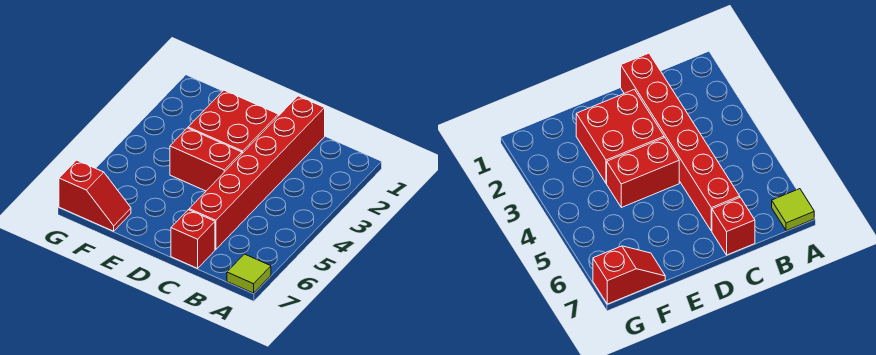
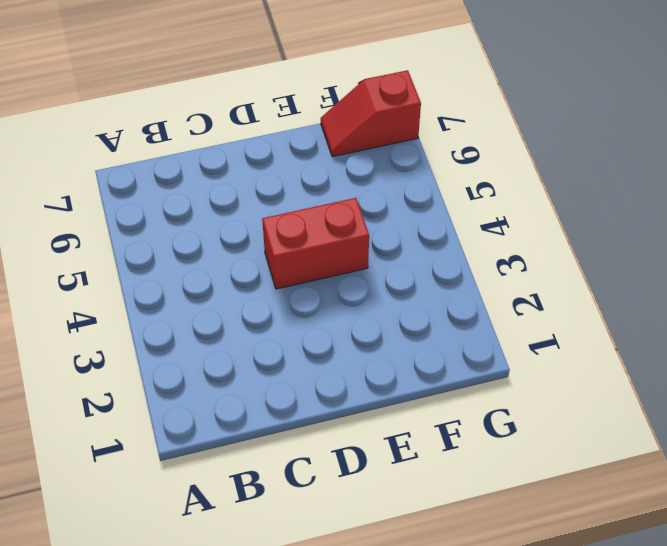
none -> lime 1x1 tile [227,254,271,293]
none -> red 1x6 brick [189,96,325,249]

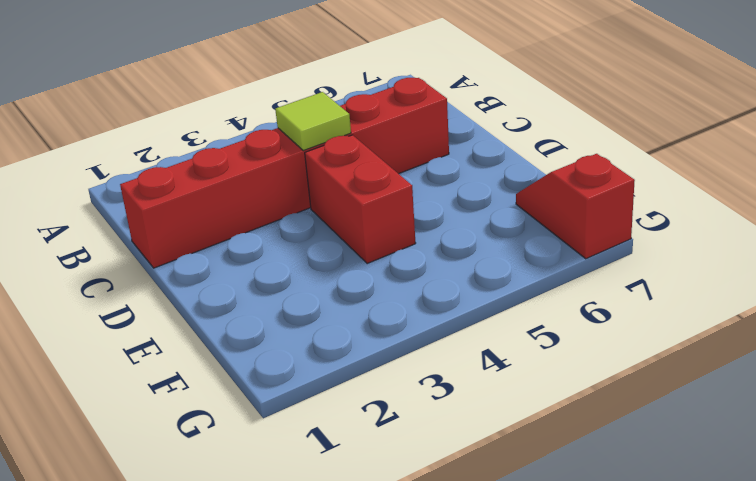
lime 1x1 tile [275,92,351,151] -> lime 1x1 tile moved to [227,254,271,293]
none -> red 1x1 brick [171,210,215,268]
none -> red 2x2 brick [188,90,278,153]

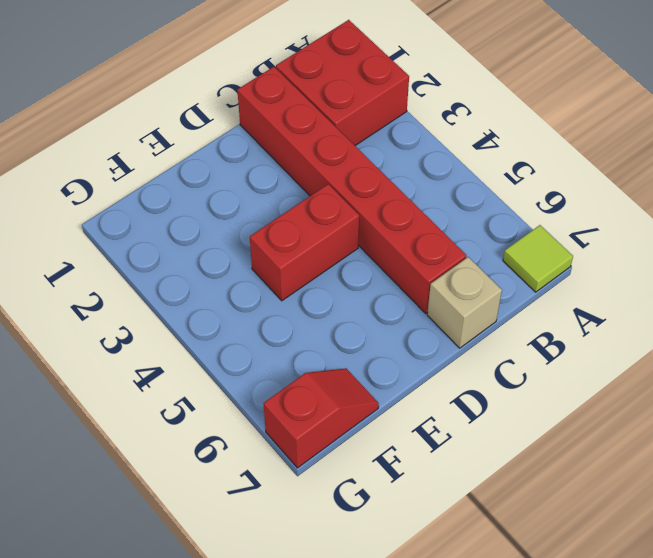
red 2x2 brick [276,20,409,146] -> red 2x2 brick moved to [188,90,278,153]
tan 1x1 brick [427,257,502,348] -> red 1x1 brick [171,210,215,268]

